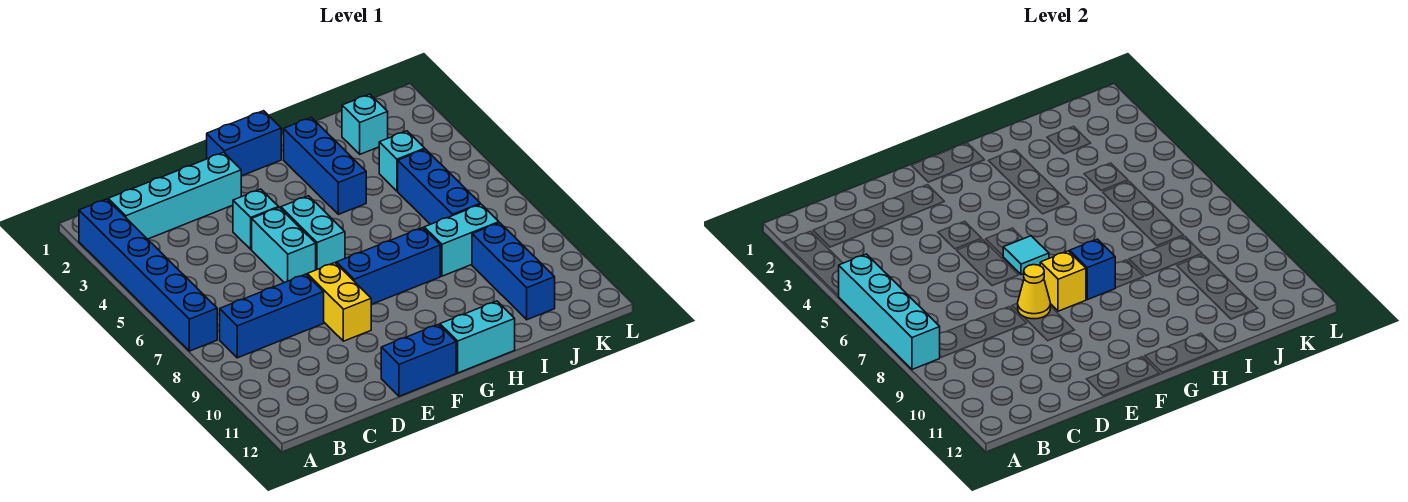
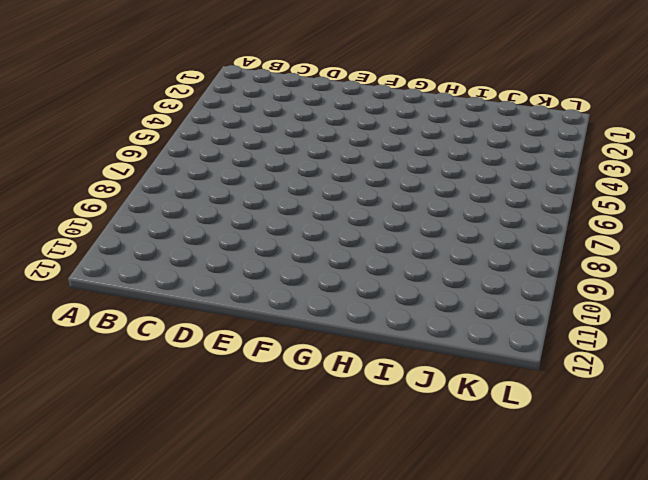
none -> blue 1x6 brick [79,199,217,351]
none -> cyan 1x4 brick [108,152,241,239]
none -> blue 1x3 brick [220,274,324,358]

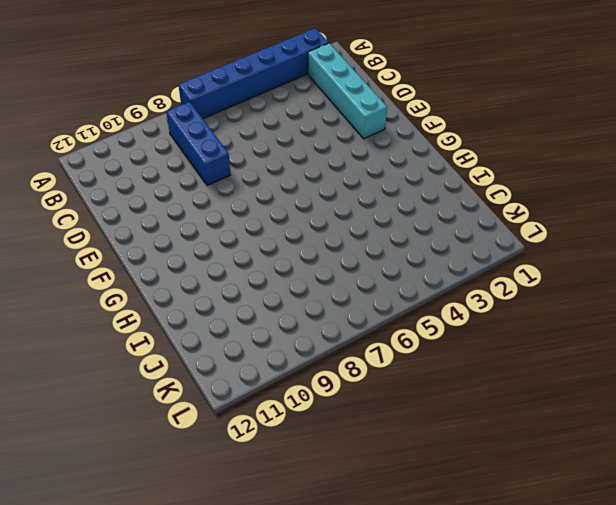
none -> cyan 1x1 brick [233,189,279,249]
none -> cyan 1x2 brick [252,207,316,283]
none -> yellow 1x2 brick [307,263,371,341]

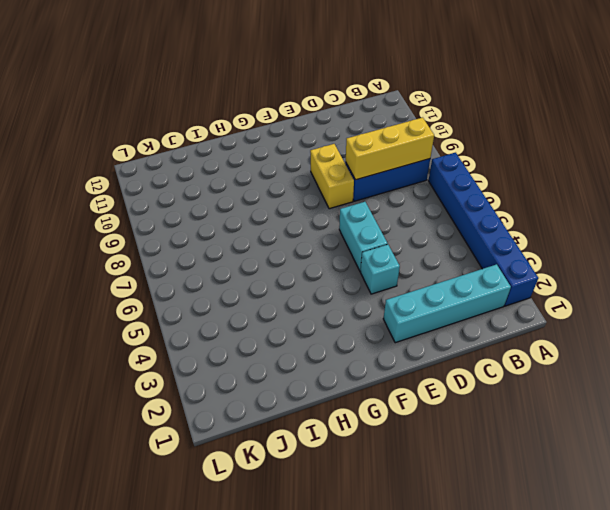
yellow 1x3 brick [346,117,434,180] -> none
none -> blue 1x2 brick [381,324,456,396]
none -> blue 1x2 brick [207,111,281,176]
none -> cyan 1x2 brick [281,196,345,270]

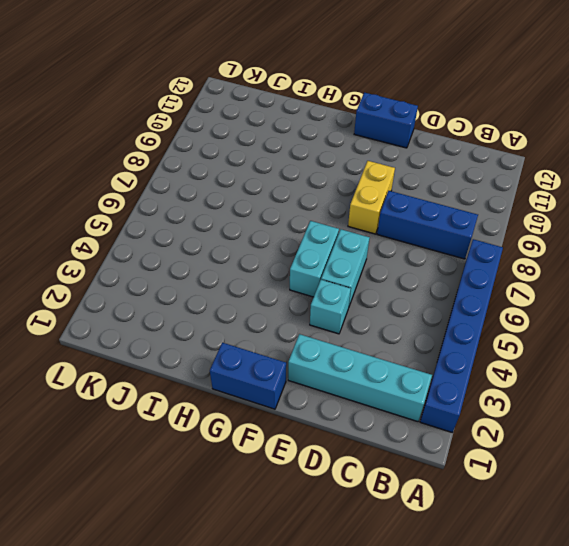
none -> blue 1x3 brick [336,228,440,304]
none -> cyan 1x2 brick [440,301,515,373]
none -> blue 1x3 brick [284,117,366,214]

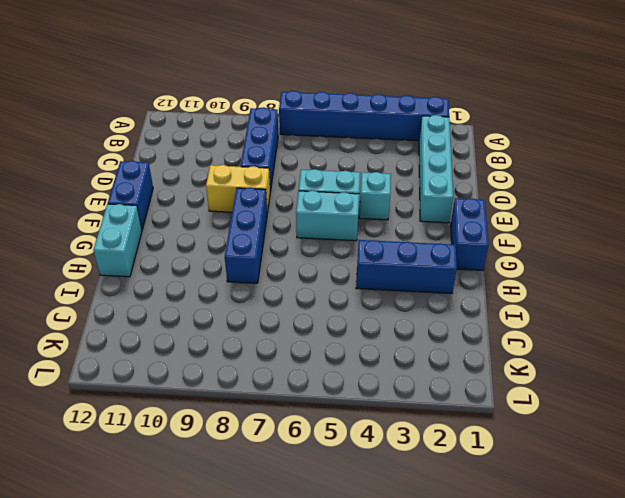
none -> cyan 1x2 brick [424,204,499,276]
none -> cyan 1x1 brick [342,94,388,154]
none -> cyan 1x1 brick [379,131,425,191]

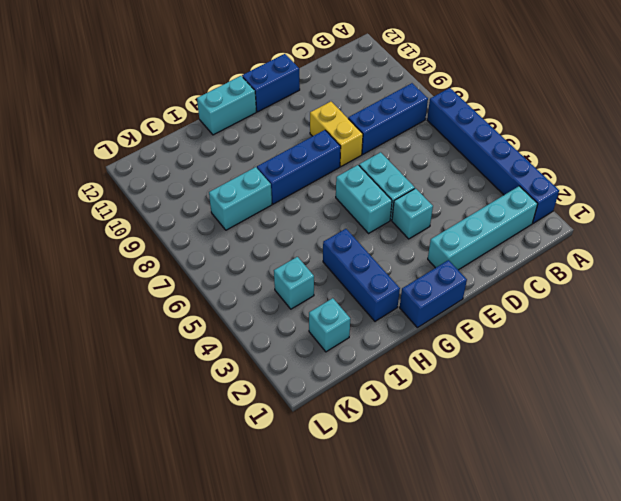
none -> blue 1x3 brick [398,149,480,224]
none -> blue 1x3 brick [472,223,555,320]
none -> cyan 1x4 brick [839,254,940,369]

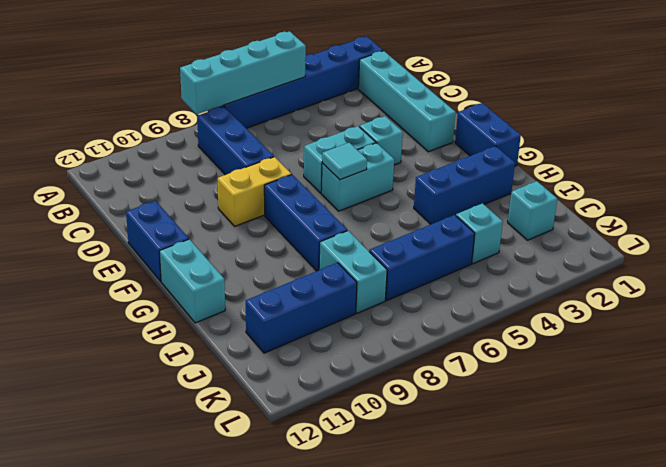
none -> yellow 1x1 cone [1018,265,1050,319]
none -> yellow 1x1 brick [1040,251,1086,311]
none -> blue 1x1 brick [1070,239,1115,300]

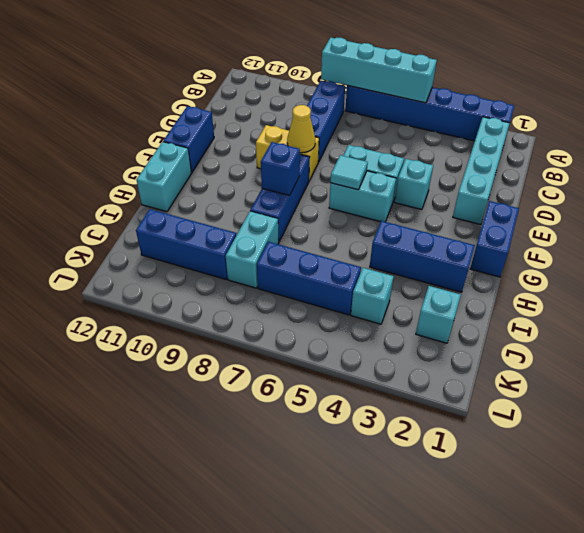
none -> yellow 1x1 brick [1040,251,1086,311]

